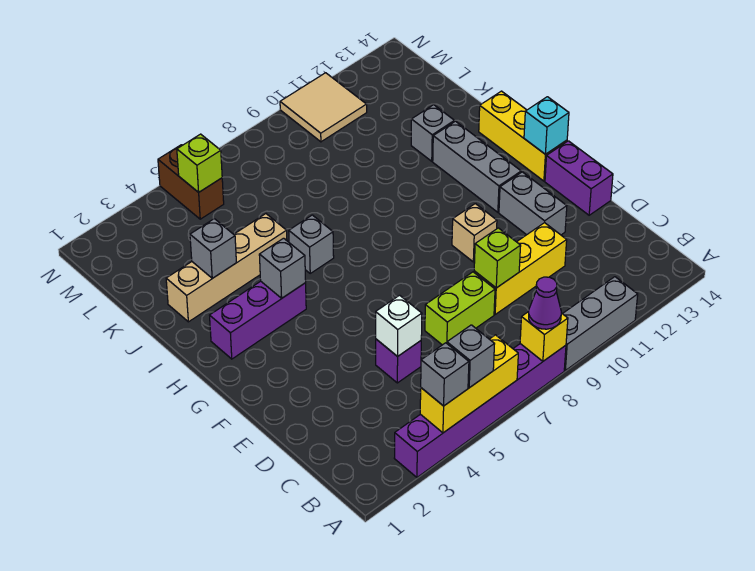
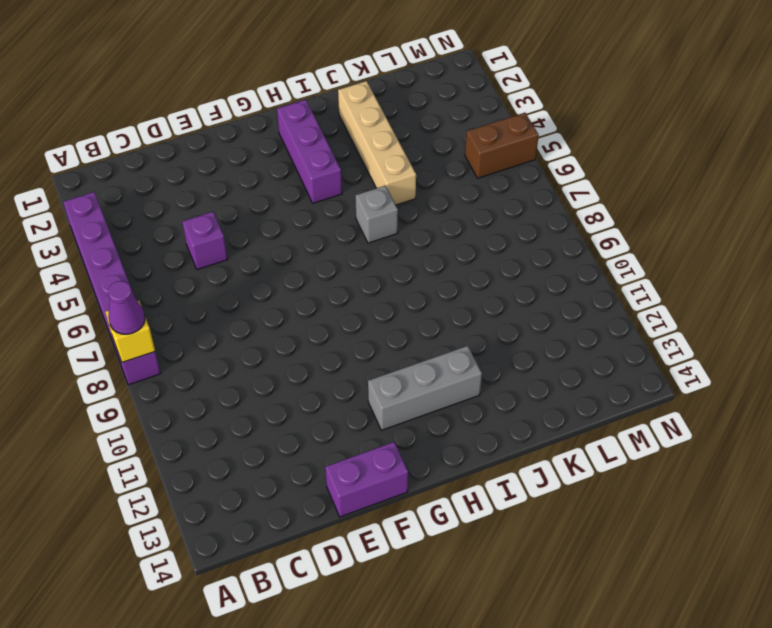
none -> grey 1x3 brick [563,277,638,370]
none -> lime 1x2 brick [425,272,495,345]
none -> yellow 1x3 brick [474,223,567,315]

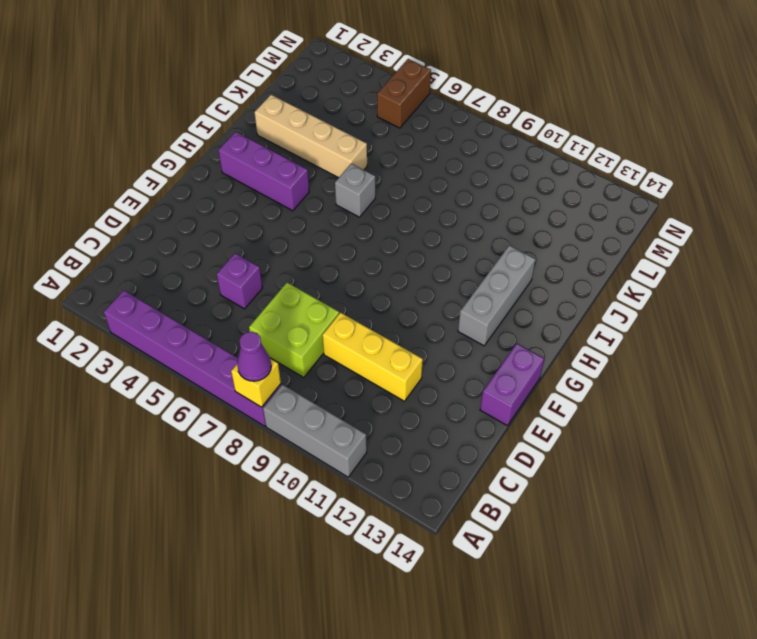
lime 2x2 brick [249,283,339,378] -> lime 1x2 brick [425,272,495,345]
none -> grey 1x2 brick [499,172,567,235]
none -> tan 1x1 brick [452,204,497,262]
none -> yellow 1x3 brick [479,91,567,181]

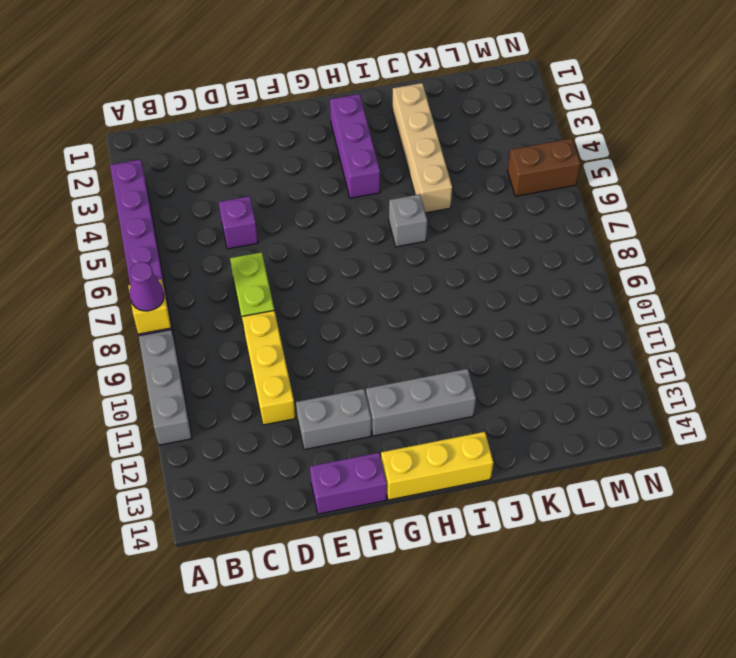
none -> tan 1x1 brick [452,204,497,262]
none -> grey 1x1 brick [411,105,454,161]
none -> tan 2x2 tile [280,73,367,142]

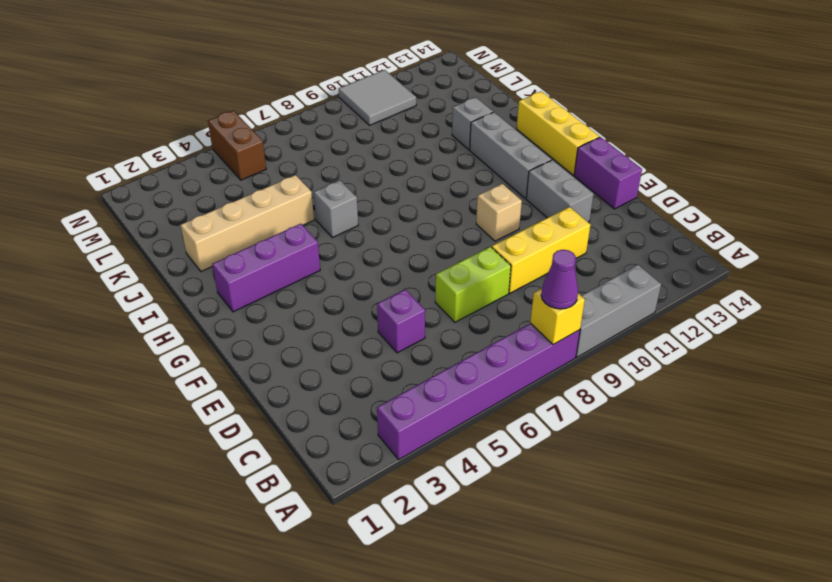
grey 2x2 tile [339,70,416,125] -> tan 2x2 tile [280,73,367,142]
none -> yellow 1x3 brick [420,335,518,433]
none -> white 1x1 brick [376,295,422,357]
none -> lime 1x1 brick [474,228,521,288]

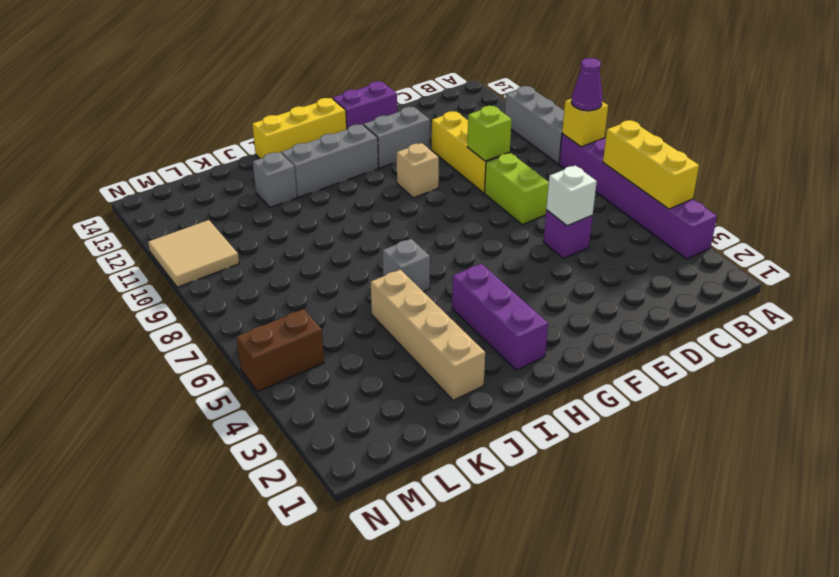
none -> cyan 1x1 brick [524,97,569,154]
none -> grey 1x1 brick [259,238,306,298]
none -> grey 1x1 brick [190,219,236,278]

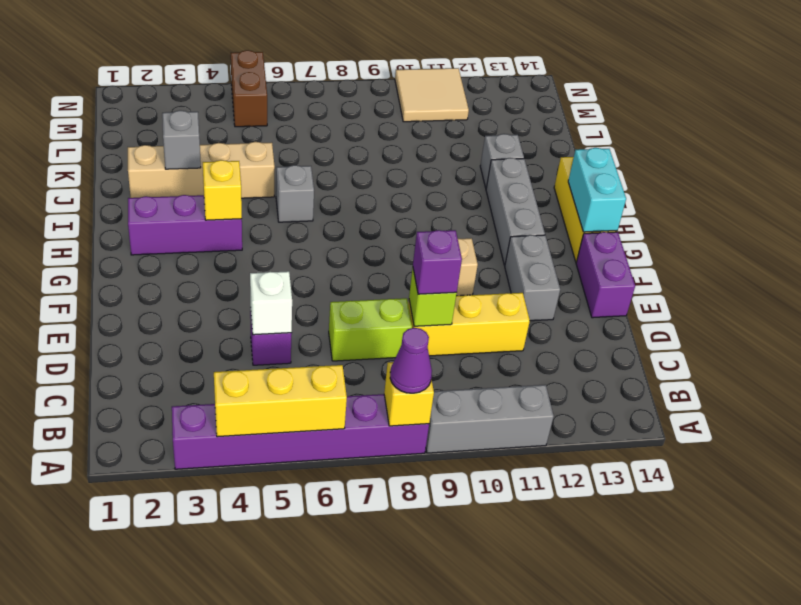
purple 1x1 brick [413,230,462,294] -> none
cyan 1x2 brick [568,148,626,232] -> cyan 1x1 brick [524,97,569,154]
yellow 1x1 brick [203,160,242,220] -> grey 1x1 brick [259,238,306,298]
none -> lime 1x1 brick [177,134,222,192]
none -> grey 1x1 brick [421,343,469,406]
none -> grey 1x1 brick [447,325,494,388]

